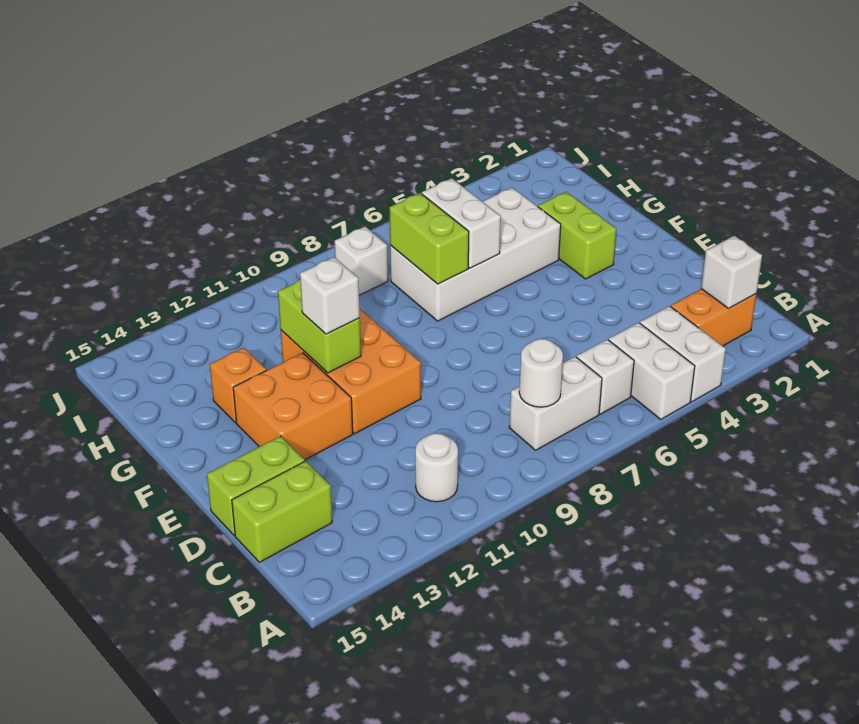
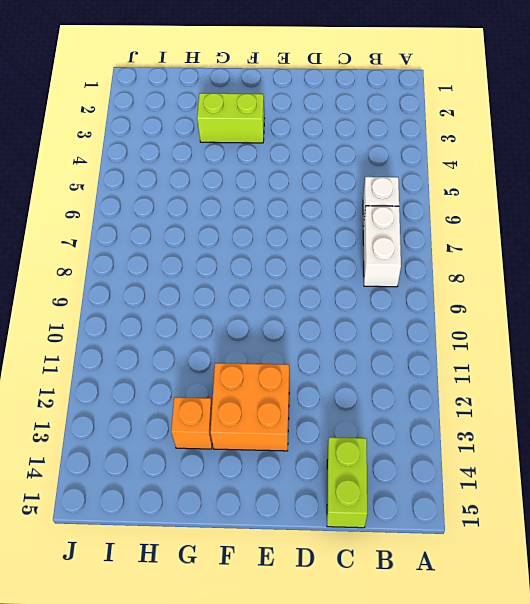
none -> white 1x2 brick [640,306,726,402]
none -> white 1x2 brick [609,323,695,419]
none -> orange 1x2 brick [671,289,756,346]

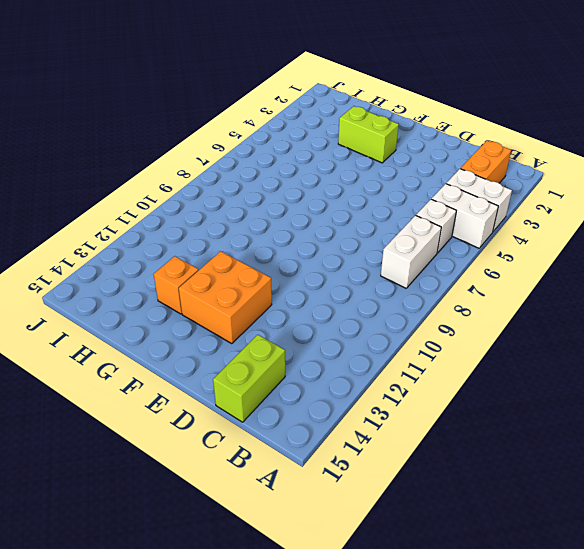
none -> white 1x1 round brick [415,433,458,502]
none -> lime 1x2 brick [207,436,305,536]
none -> orange 2x3 brick [281,308,421,434]

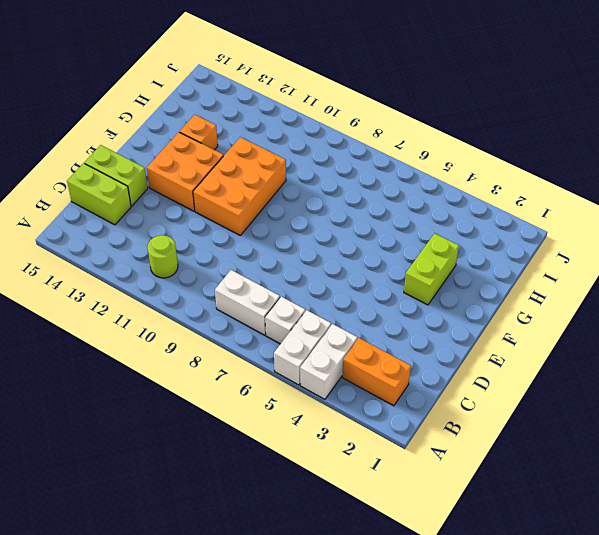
lime 1x1 round brick [147,235,178,278] -> white 1x1 round brick [415,433,458,502]
none -> white 2x4 brick [390,188,561,321]
none -> white 1x1 brick [335,227,388,295]
none -> white 1x1 brick [701,236,762,308]

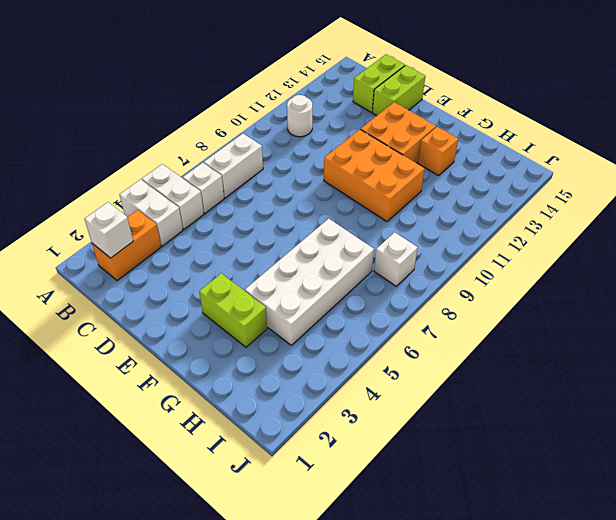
none -> white 1x1 round brick [519,339,563,407]
none -> lime 1x2 brick [278,280,361,373]
none -> white 1x2 brick [422,178,501,268]

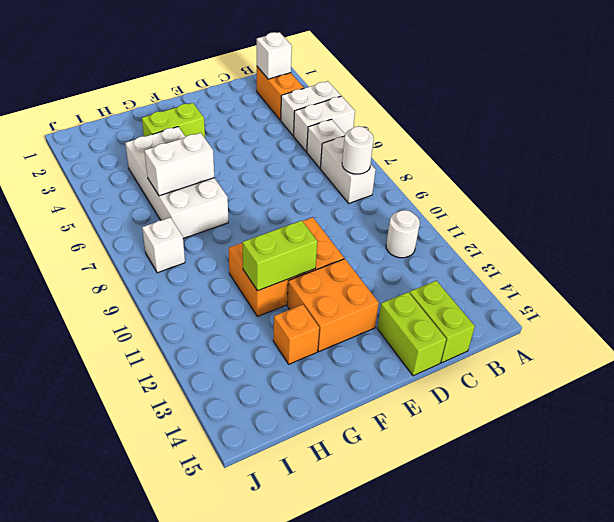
none -> lime 1x2 brick [389,193,469,284]
none -> white 1x1 brick [300,257,360,334]

